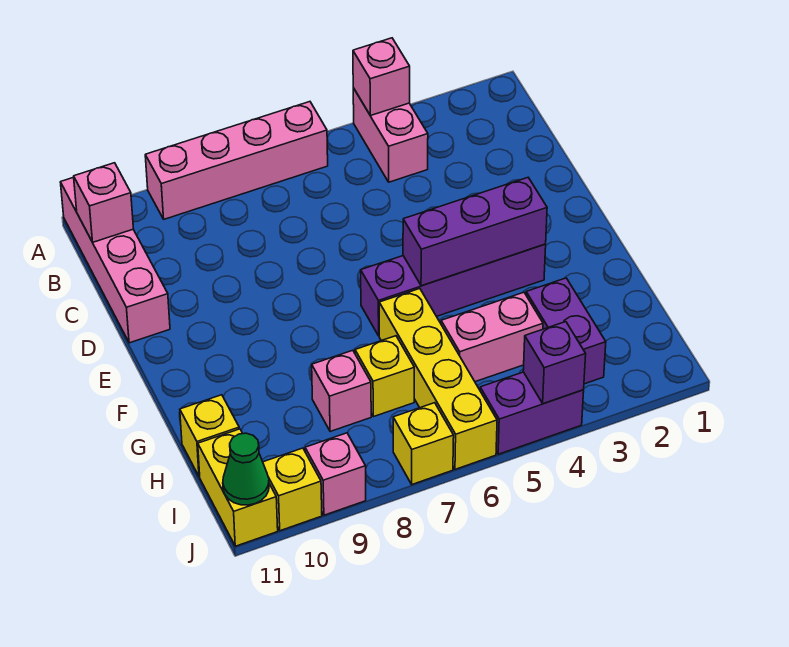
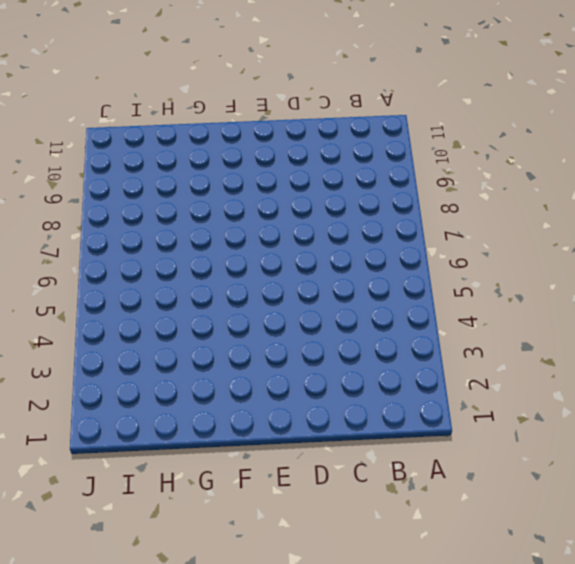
none -> pink 1x2 brick [353,88,428,182]
none -> pink 1x4 brick [145,102,328,219]
none -> pink 1x4 brick [60,177,170,343]

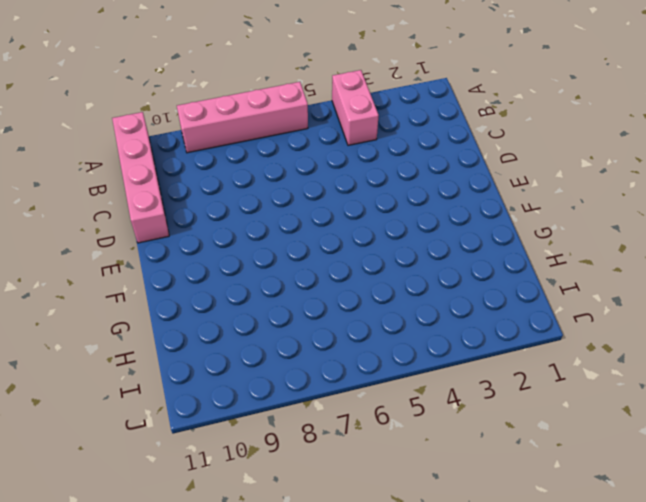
none -> purple 1x4 brick [361,244,546,336]
none -> yellow 1x4 brick [379,289,497,469]
none -> purple 1x2 brick [526,278,606,384]

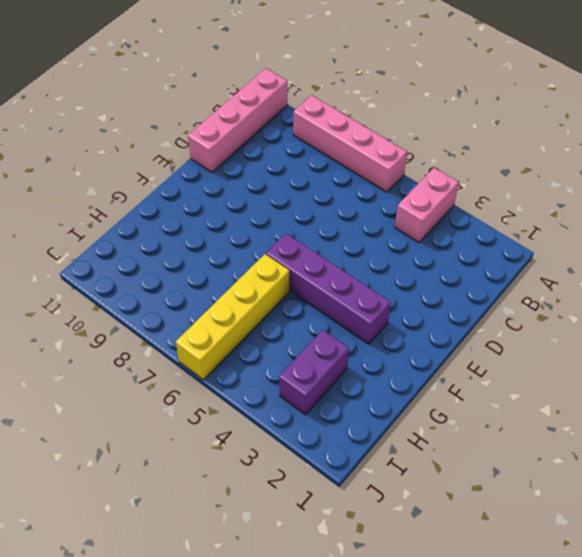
none -> pink 1x2 brick [441,292,543,382]
none -> yellow 1x1 brick [355,336,414,417]
none -> pink 1x1 brick [312,350,371,432]

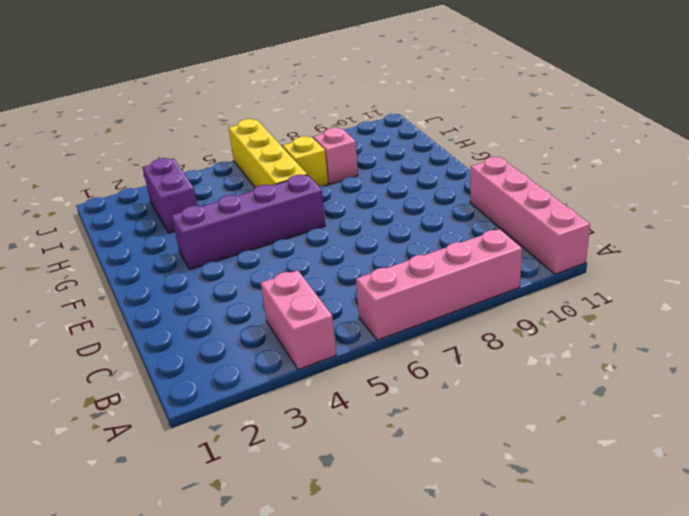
none -> pink 1x2 brick [441,292,543,382]
none -> yellow 1x1 brick [180,395,239,477]
none -> yellow 1x2 brick [198,429,278,546]

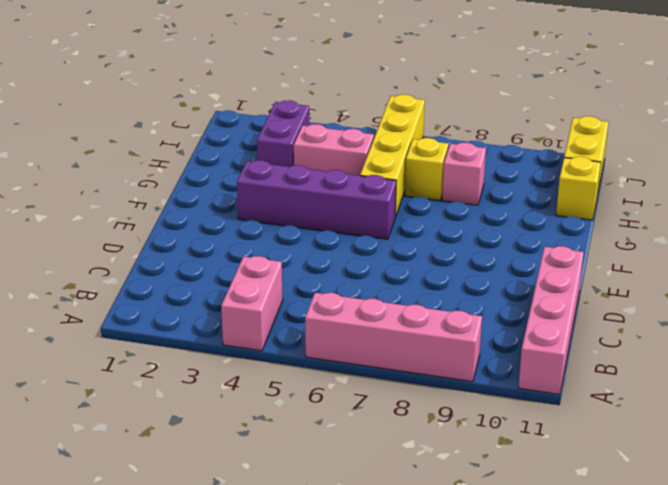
none -> purple 1x2 brick [480,372,584,454]
none -> yellow 1x1 brick [393,403,454,484]
none -> pink 1x1 brick [305,433,366,515]

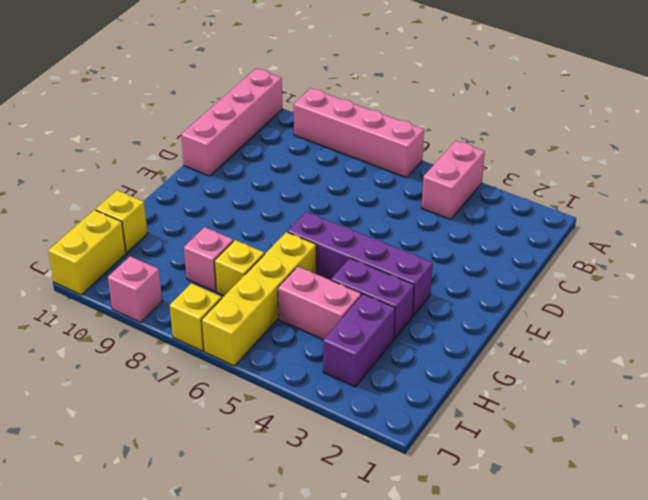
purple 1x2 brick [331,258,414,339] -> purple 1x2 brick moved to [480,372,584,454]
none -> yellow 1x1 brick [263,448,322,531]
none -> pink 1x1 brick [353,38,410,116]
none -> pink 1x1 brick [74,163,133,242]

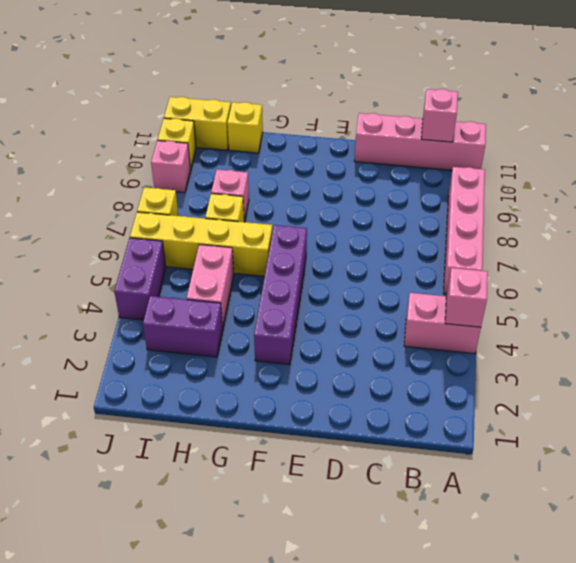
none -> purple 1x3 brick [403,178,547,286]
none -> purple 1x1 brick [523,322,586,404]
none -> green 1x1 cone [223,433,269,505]

